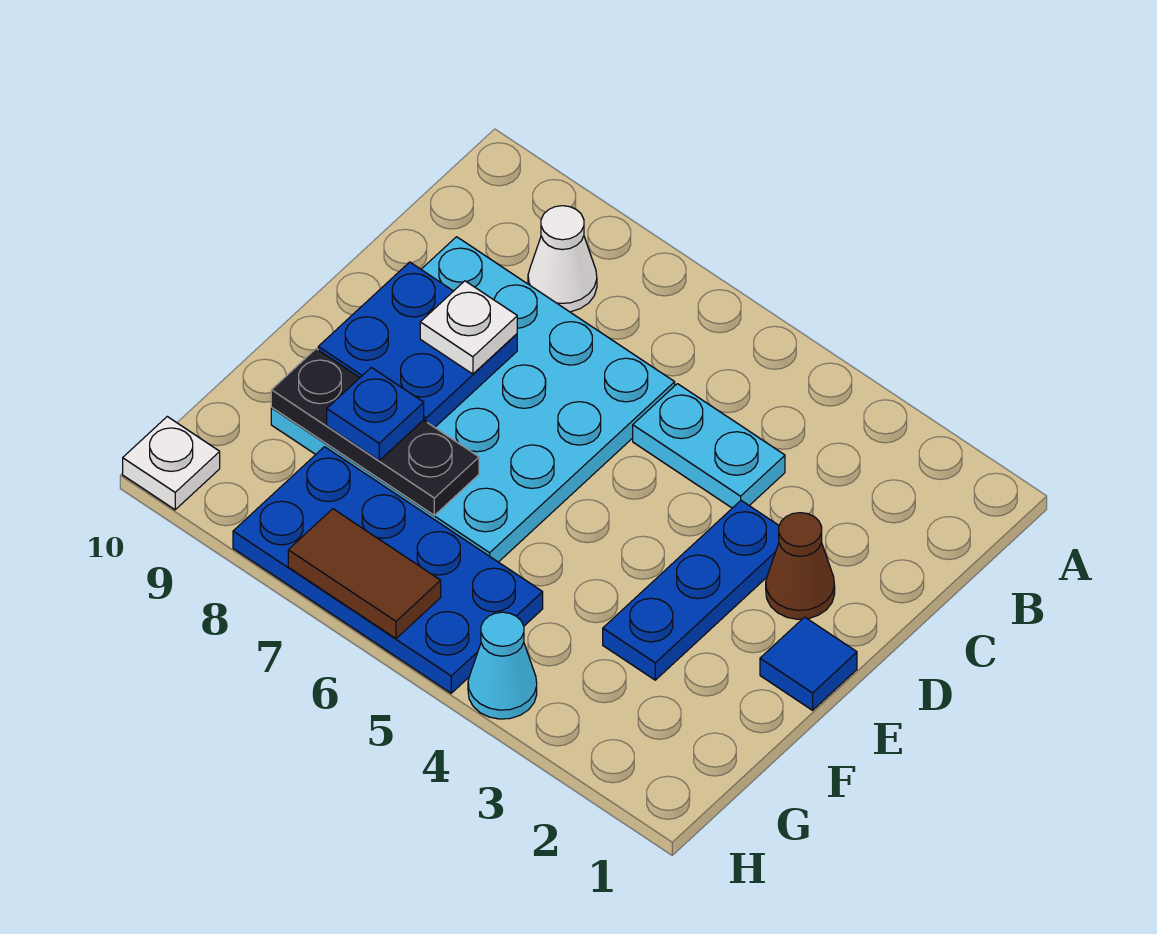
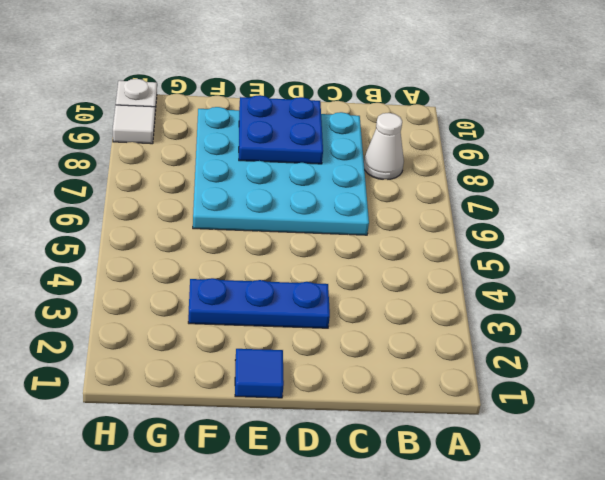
white 1x1 tile [113,105,155,144] -> none
none -> cyan 1x2 plate [633,384,785,508]
none -> brown 1x1 cone [766,513,835,619]
none -> blue 2x4 plate [233,447,543,693]

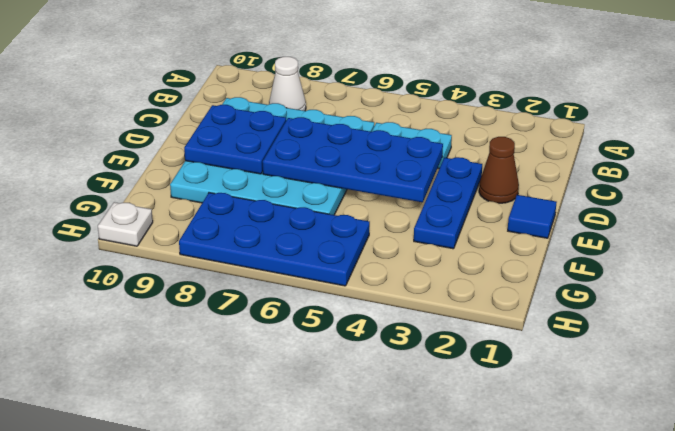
blue 2x4 plate [263,117,443,202] -> none
none -> cyan 1x1 cone [468,612,537,719]
none -> black 1x3 plate [271,349,479,515]
none -> brown 1x2 tile [288,509,441,639]

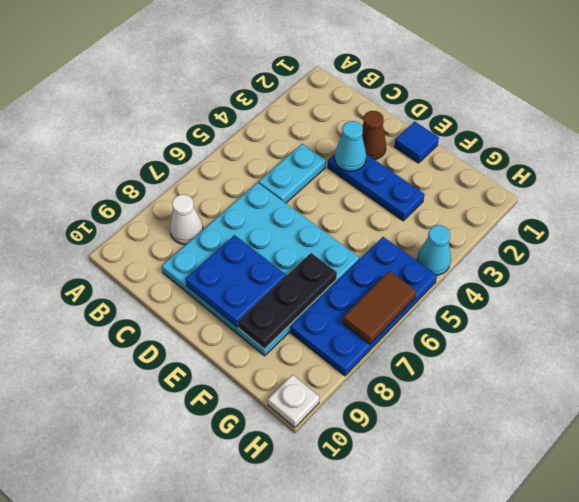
cyan 1x1 cone [335,121,366,171] -> none
none -> white 1x1 plate [420,281,517,374]
none -> blue 1x1 plate [327,367,424,461]

